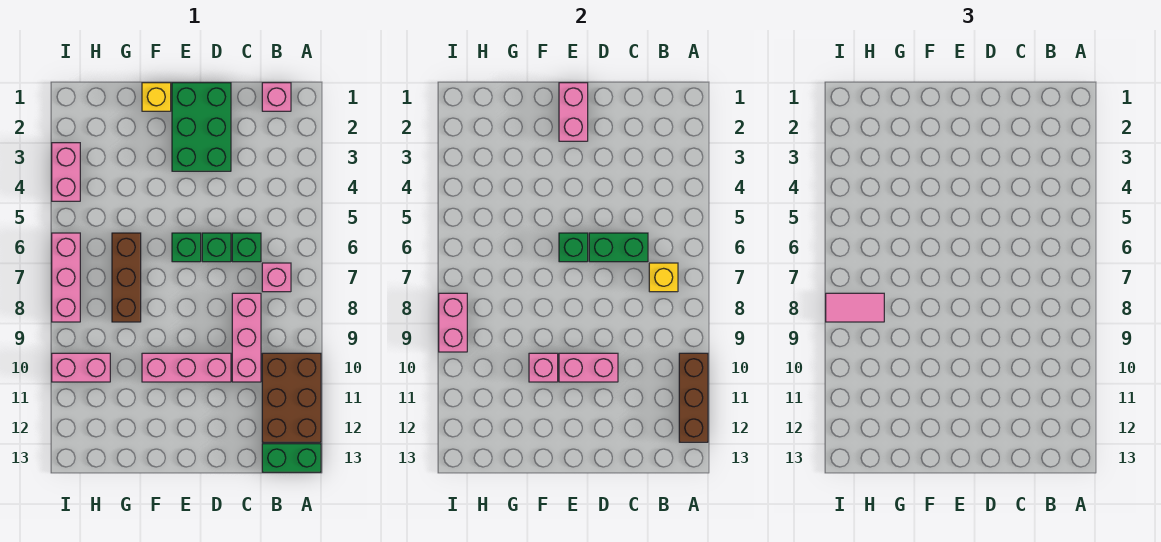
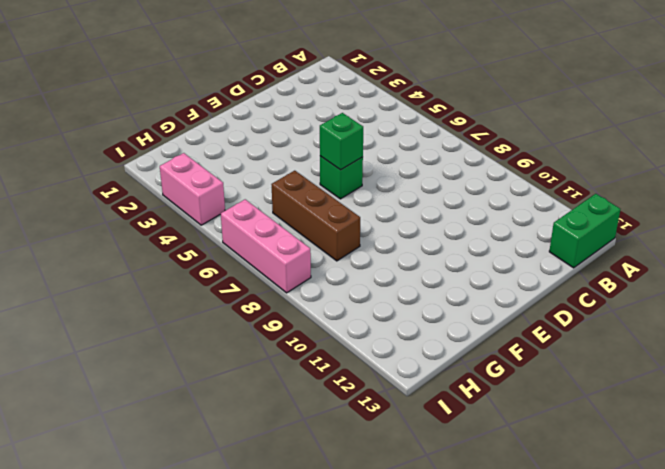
none -> brown 2x3 brick [262,353,321,442]
none -> pink 1x1 brick [262,83,291,111]
none -> pink 1x1 brick [262,263,291,292]

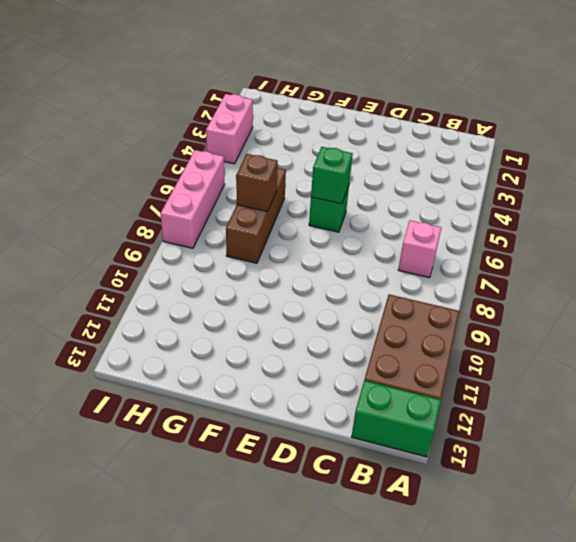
brown 1x1 brick [236,154,278,212] -> none
none -> pink 1x1 brick [262,83,291,111]
none -> green 1x1 brick [232,233,261,262]
none -> pink 1x3 brick [232,293,261,382]

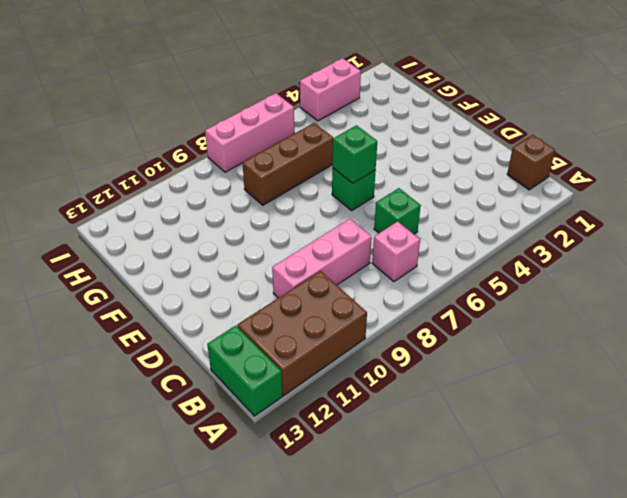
brown 1x1 brick [507,135,555,190] -> pink 1x1 brick [262,83,291,111]
none -> green 2x3 brick [172,83,231,171]
none -> green 1x1 brick [202,233,231,262]
none -> pink 1x3 brick [142,353,231,382]

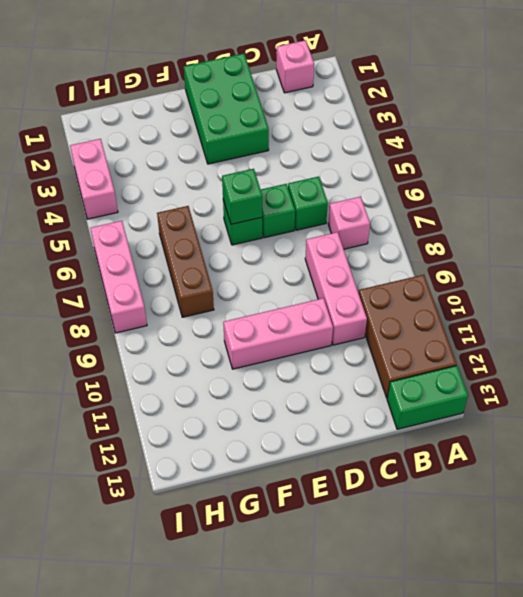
none -> yellow 1x1 brick [142,83,171,111]
none -> pink 1x2 brick [52,353,110,382]
none -> brown 1x3 brick [679,353,708,442]

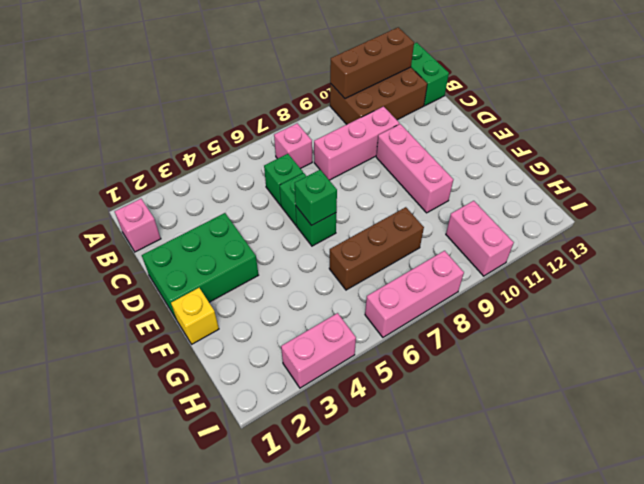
none -> yellow 1x1 brick [649,263,678,292]
none -> green 1x2 brick [589,233,648,262]
none -> pink 1x2 brick [559,353,618,382]

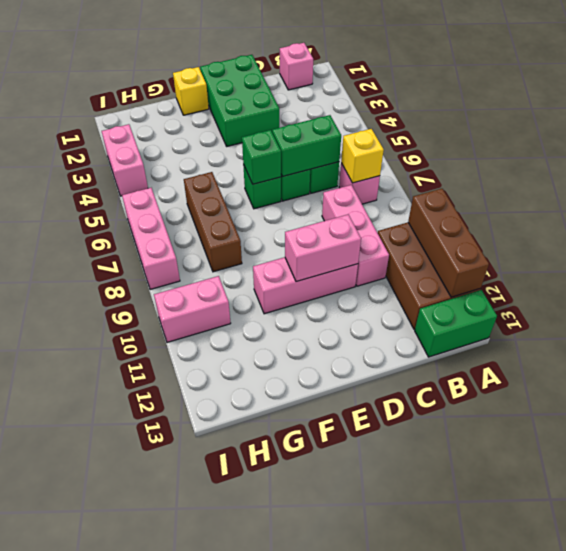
none -> pink 1x2 brick [559,83,588,141]
none -> pink 1x1 brick [529,353,558,382]
none -> pink 1x2 brick [439,293,467,352]

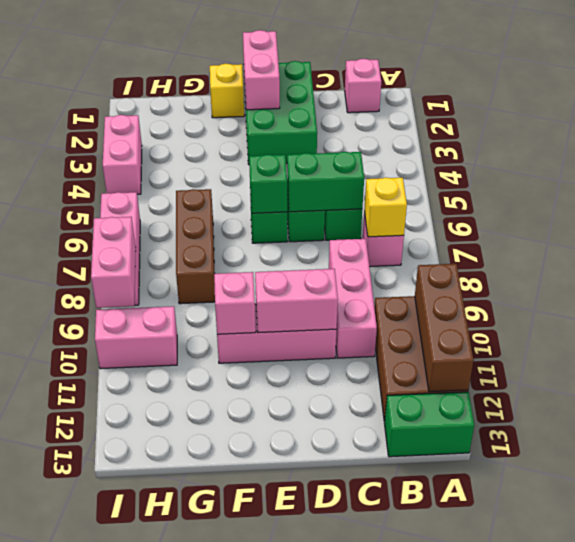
none -> pink 1x2 tile [826,293,884,322]

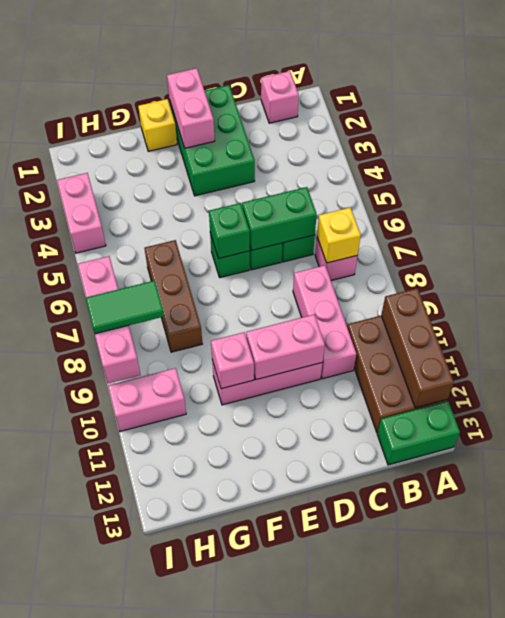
green 1x2 tile [86,281,164,334] -> pink 1x2 tile [826,293,884,322]

